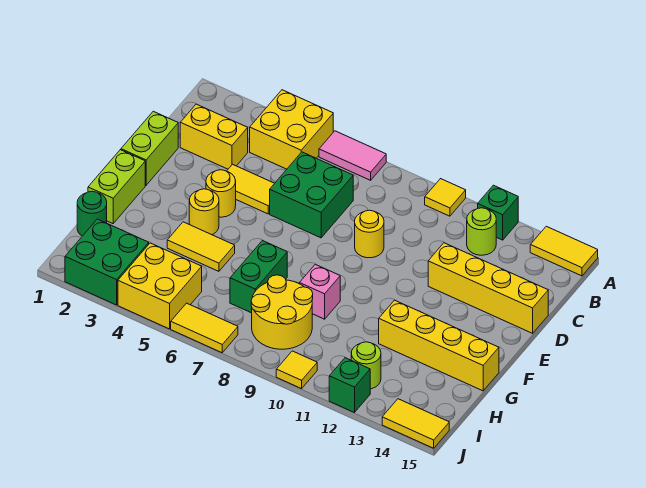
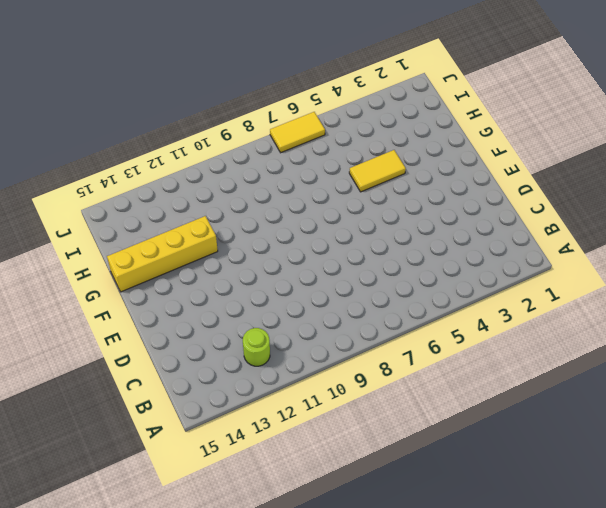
none -> yellow 2x2 brick [250,90,333,169]
none -> pink 1x2 tile [319,131,386,180]
none -> yellow 1x1 tile [425,179,466,216]

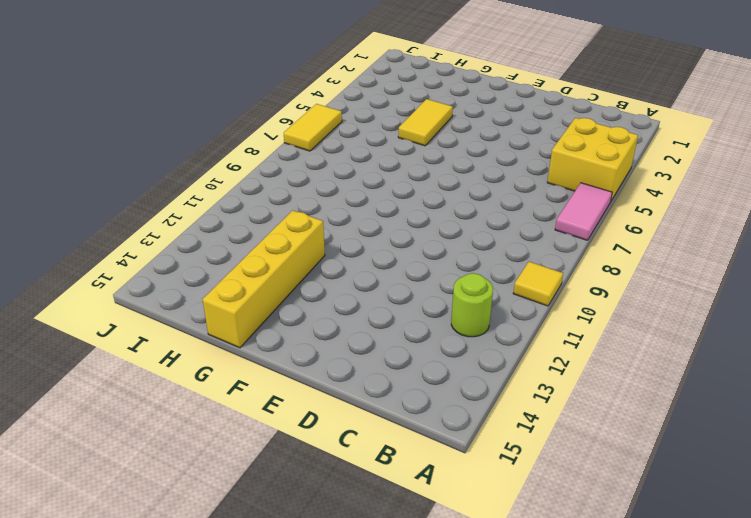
none -> green 1x1 brick [478,185,518,240]
none -> yellow 1x2 tile [530,226,598,276]
none -> yellow 1x2 brick [180,104,248,169]

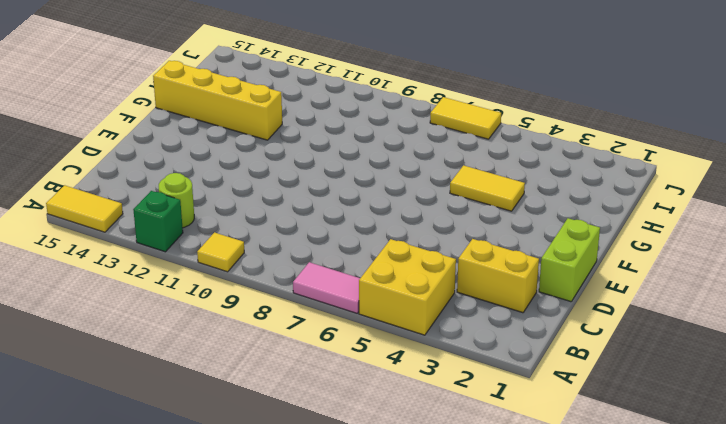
none -> green 2x2 brick [270,152,353,238]
none -> yellow 1x2 tile [227,164,275,214]
none -> yellow 1x1 round brick [355,210,384,258]

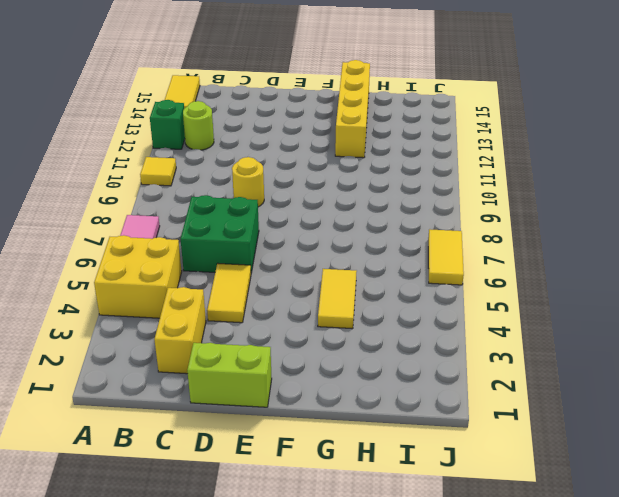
none -> yellow 1x4 brick [428,243,548,333]
none -> yellow 1x1 round brick [206,170,236,217]
none -> lime 1x2 brick [88,150,145,224]

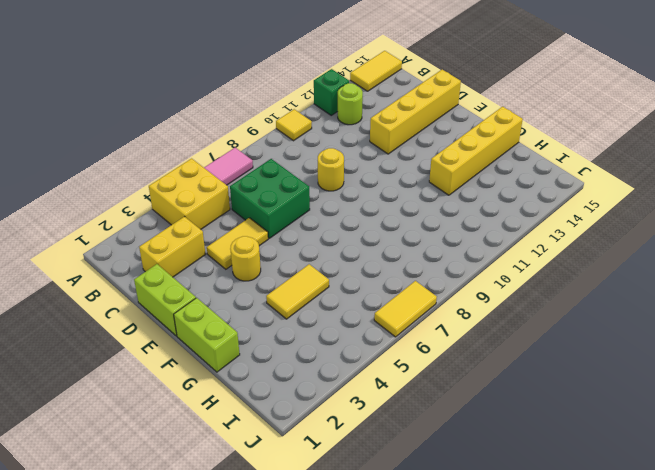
none -> yellow 1x1 round brick [189,189,219,235]
none -> green 1x2 brick [230,240,287,313]
none -> pink 1x1 brick [299,264,340,319]

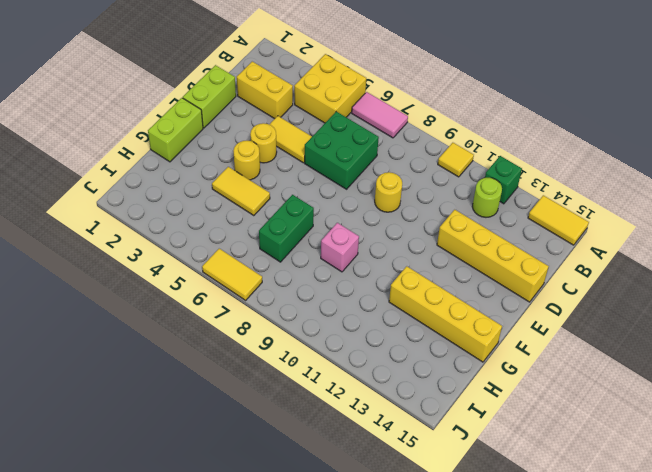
none -> green 1x1 round brick [77,191,107,236]
none -> yellow 2x2 round brick [251,275,313,349]
none -> green 2x2 brick [65,219,149,305]

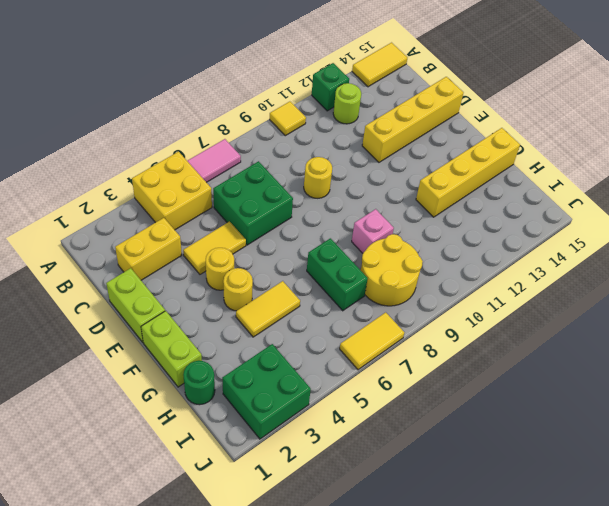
none -> yellow 2x2 brick [118,243,202,329]
none -> lime 1x1 round brick [351,342,381,389]
none -> yellow 1x1 tile [276,351,317,389]

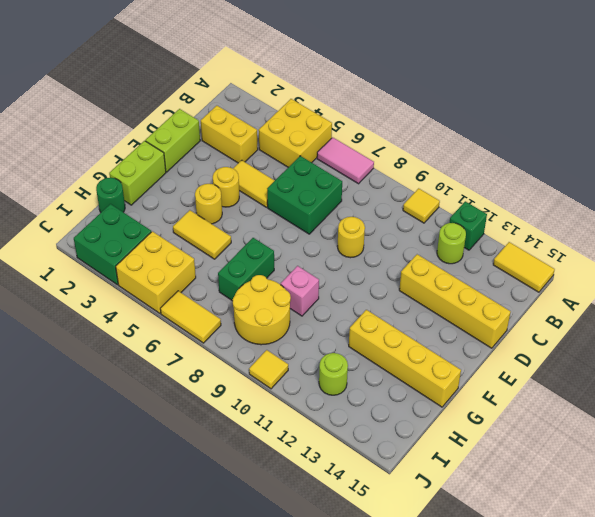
none -> green 1x1 brick [329,358,370,413]
none -> yellow 1x2 tile [382,399,449,448]

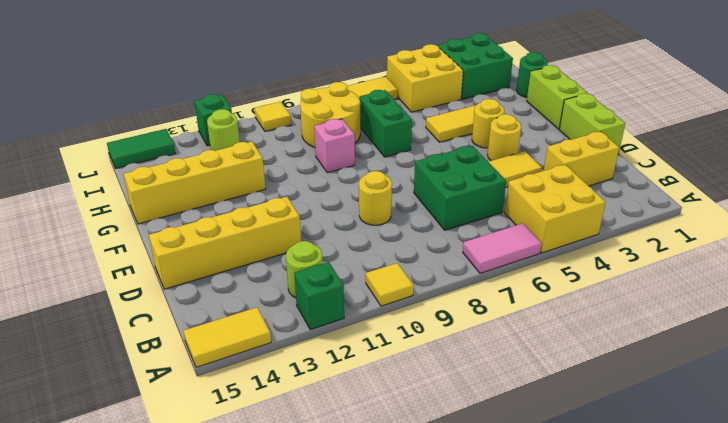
green 1x2 tile [107,129,176,169] -> yellow 1x2 tile [382,399,449,448]

